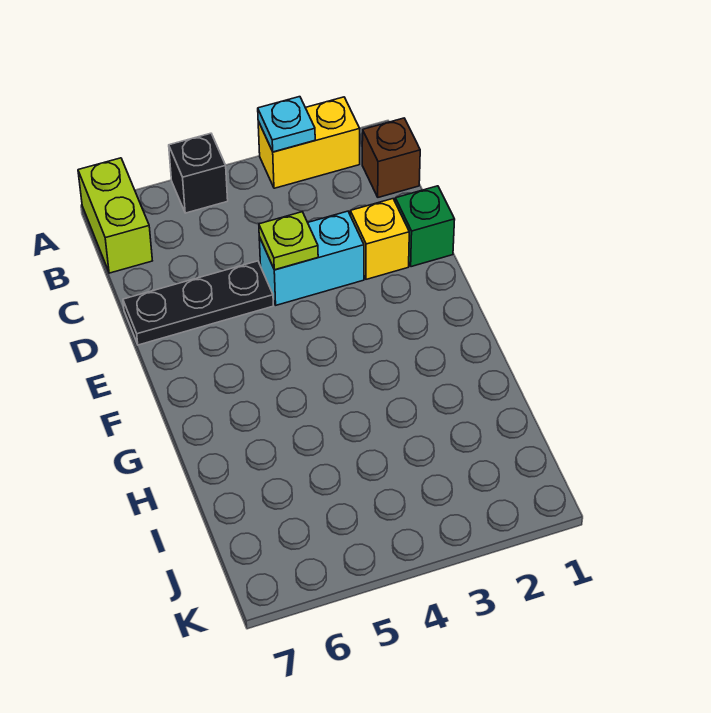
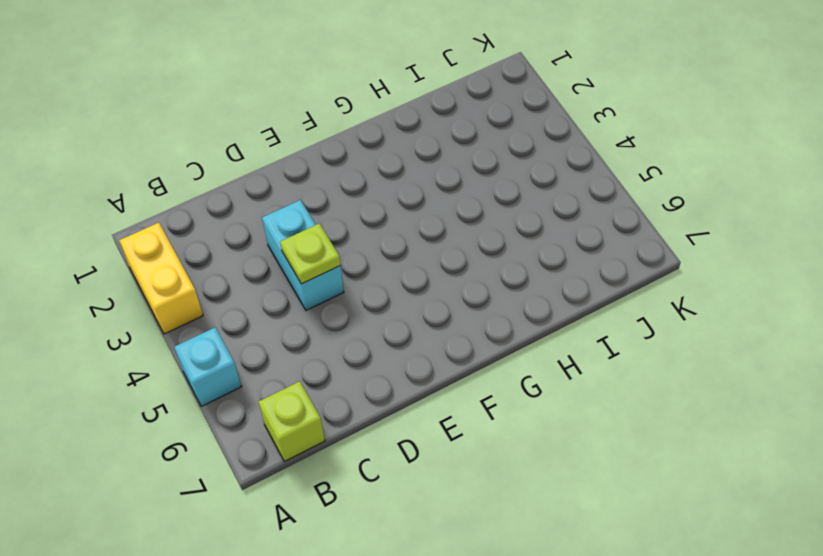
cyan 1x1 brick [174,327,242,406] -> black 1x1 brick [169,133,228,213]
lime 1x1 brick [259,381,325,461] -> lime 1x2 brick [78,158,152,273]
none -> brown 1x1 brick [362,118,420,197]
none -> green 1x1 brick [395,186,455,267]

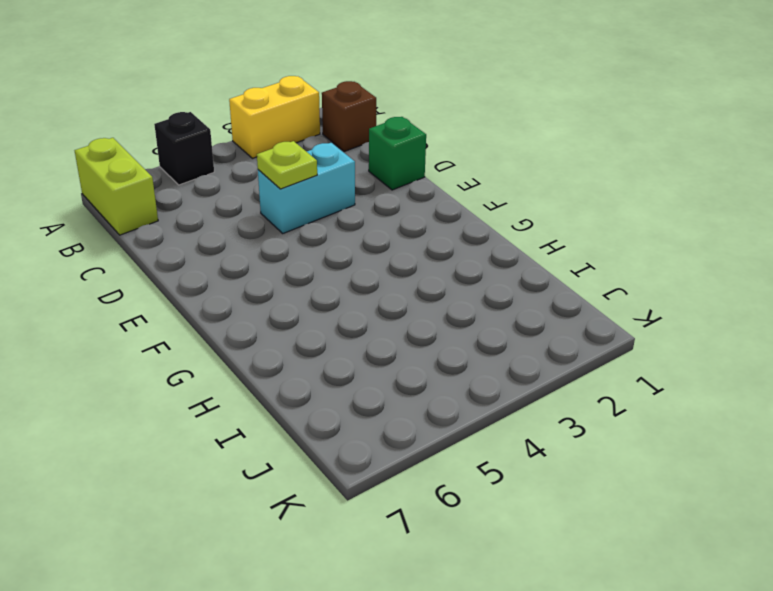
none -> yellow 1x1 brick [350,199,409,279]
none -> black 1x3 plate [123,261,273,345]

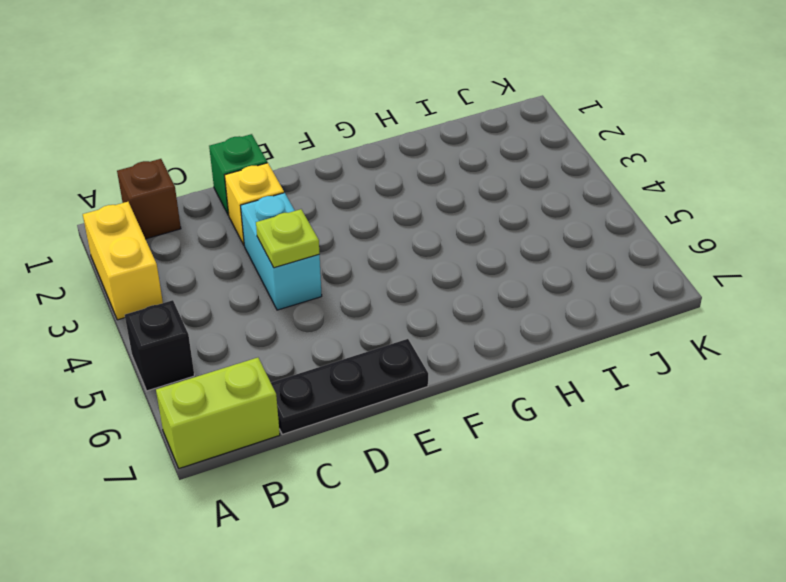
black 1x3 plate [271,339,428,434] -> black 1x3 plate turned to [123,261,273,345]
none -> cyan 1x1 plate [258,97,315,152]

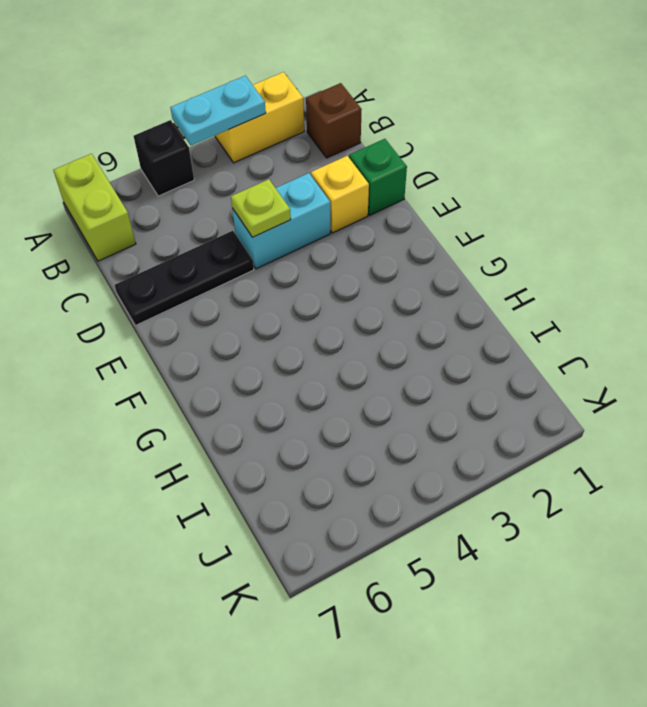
cyan 1x2 plate [170,76,266,146] -> cyan 1x1 plate [258,97,315,152]

